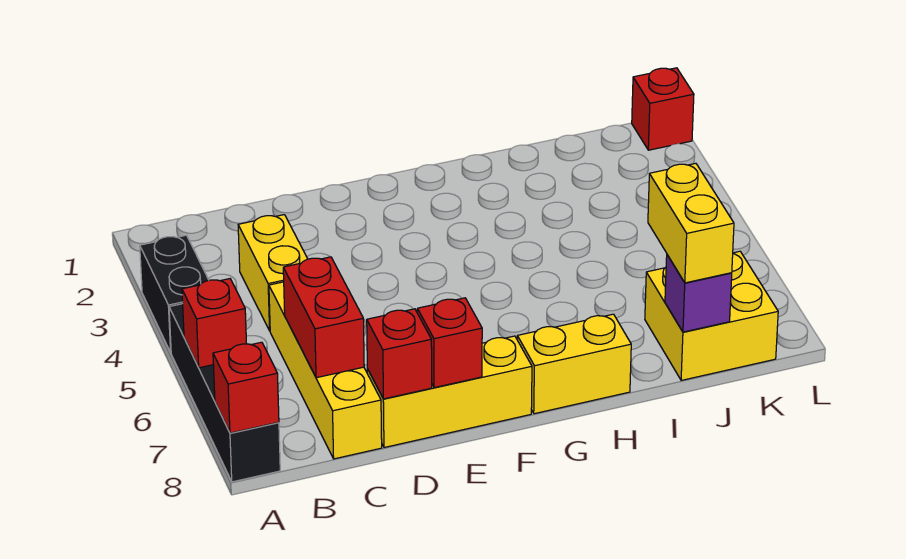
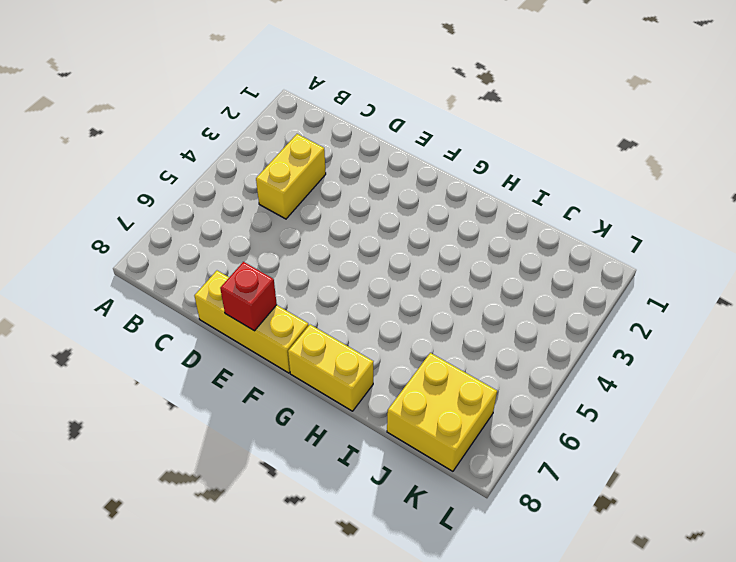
none -> black 1x2 brick [140,235,209,352]
none -> black 1x4 brick [169,304,280,482]
none -> yellow 1x4 brick [269,282,382,459]

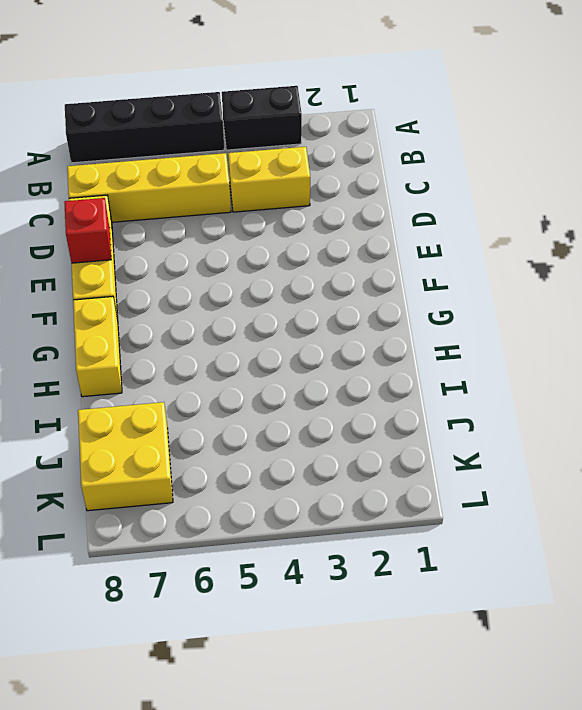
none -> red 1x1 brick [632,68,694,150]
none -> red 1x1 brick [182,279,247,368]
none -> red 1x1 brick [213,342,279,433]

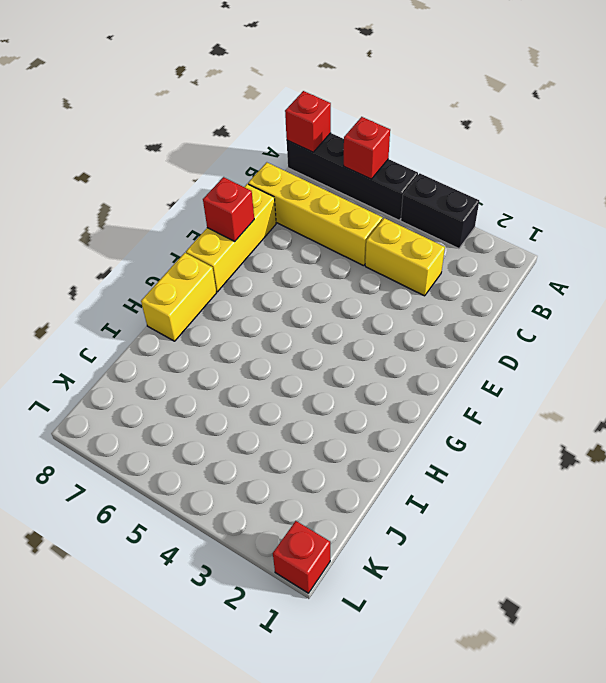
none -> yellow 2x2 brick [645,251,778,380]
none -> red 1x2 brick [283,257,364,378]
none -> red 1x1 brick [367,309,432,399]

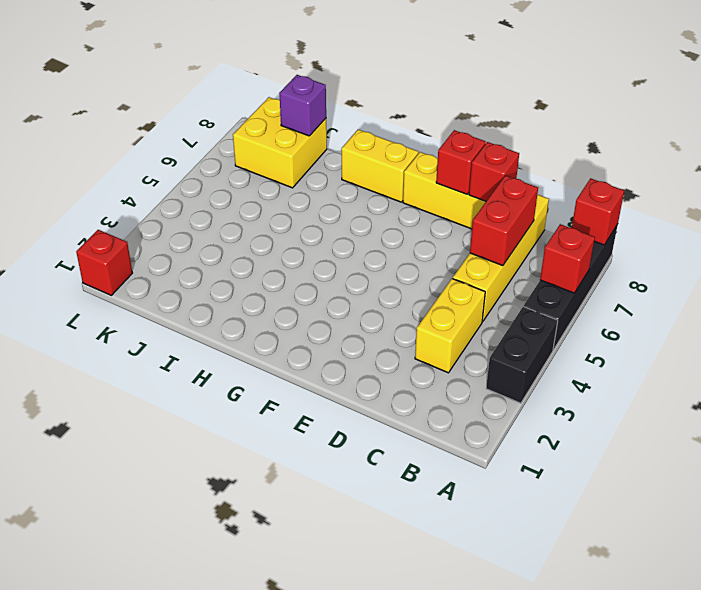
none -> yellow 1x2 brick [648,163,734,283]

